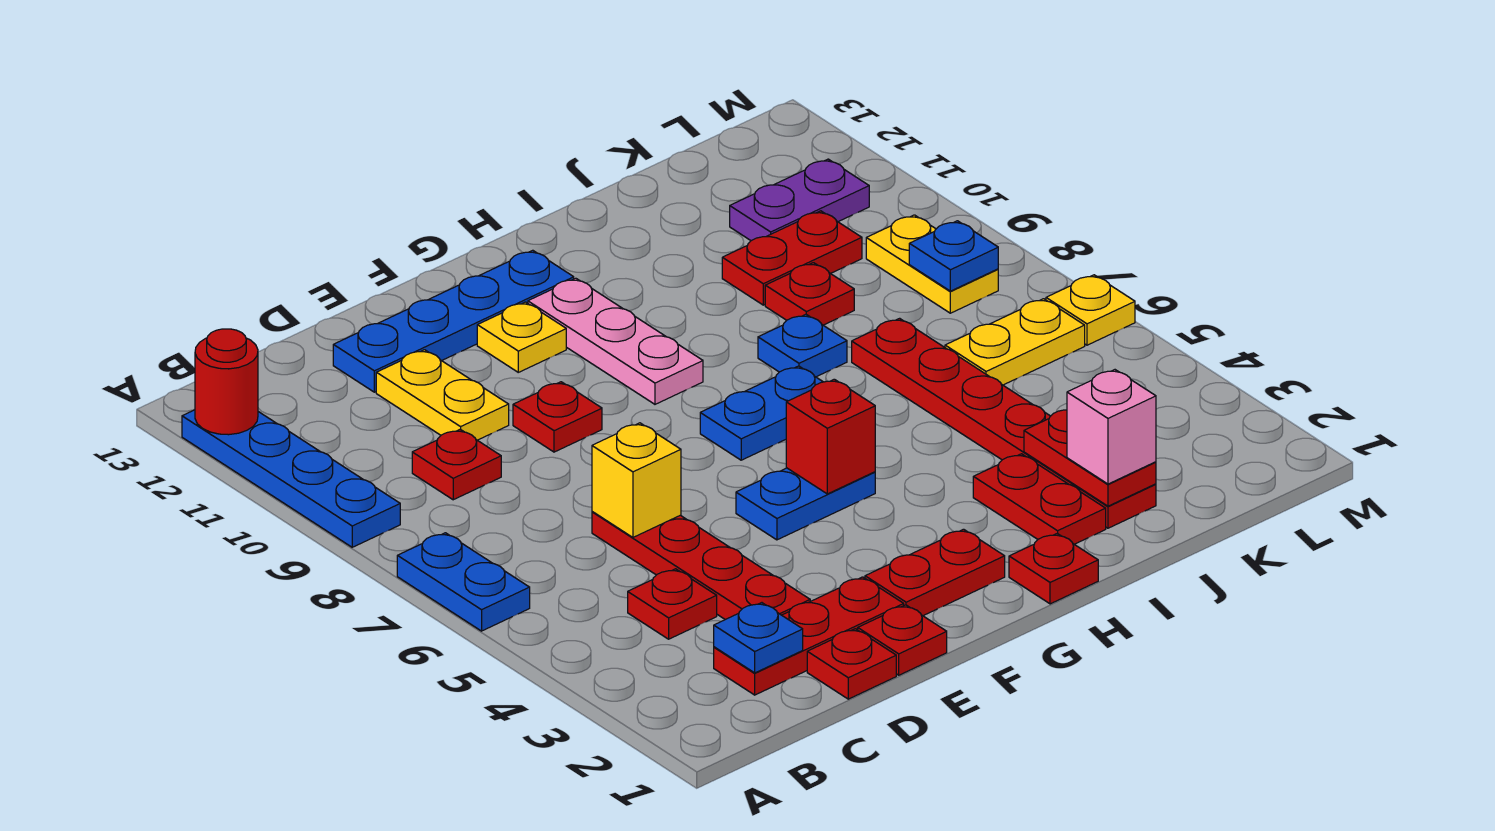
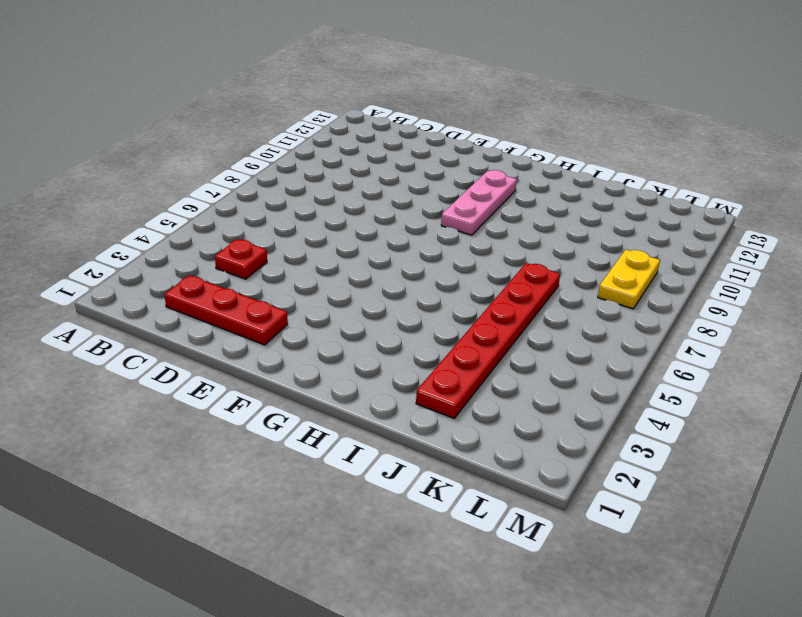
none -> blue 1x2 plate [397,533,530,631]
none -> blue 1x4 plate [182,410,400,547]
none -> red 1x1 plate [412,429,501,500]
none -> red 1x1 plate [807,629,896,699]

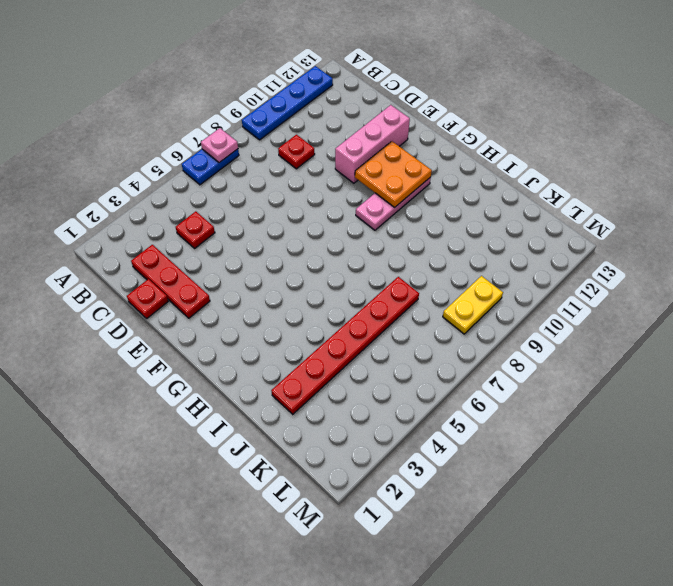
pink 1x1 plate [201,128,238,163] -> none
pink 1x3 brick [335,105,410,183] -> blue 1x4 plate [333,250,574,392]
orange 2x2 plate [355,141,432,207] -> none
none -> red 1x4 plate [592,512,810,620]
none -> yellow 1x2 plate [376,350,509,440]
none -> red 1x1 plate [858,605,947,675]
none -> red 1x1 plate [513,382,602,452]

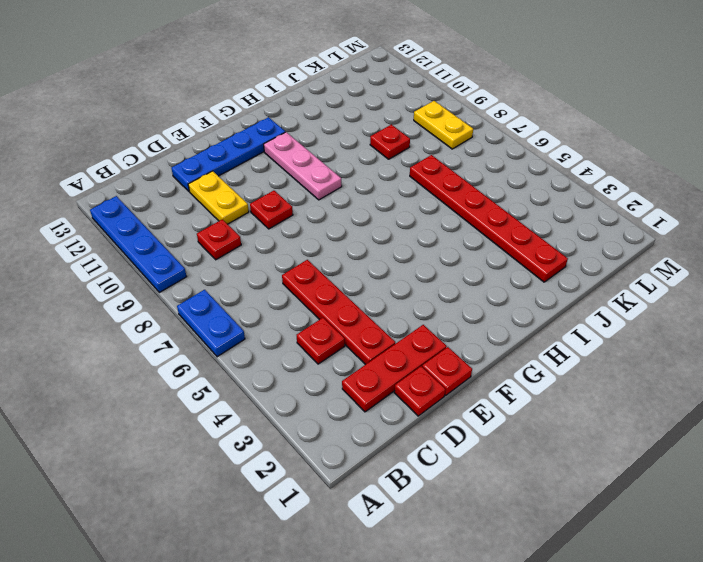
none -> red 1x2 plate [865,529,1005,616]
none -> blue 1x2 plate [736,468,875,540]
none -> yellow 1x1 plate [477,302,566,372]
none -> blue 1x2 plate [700,366,823,460]

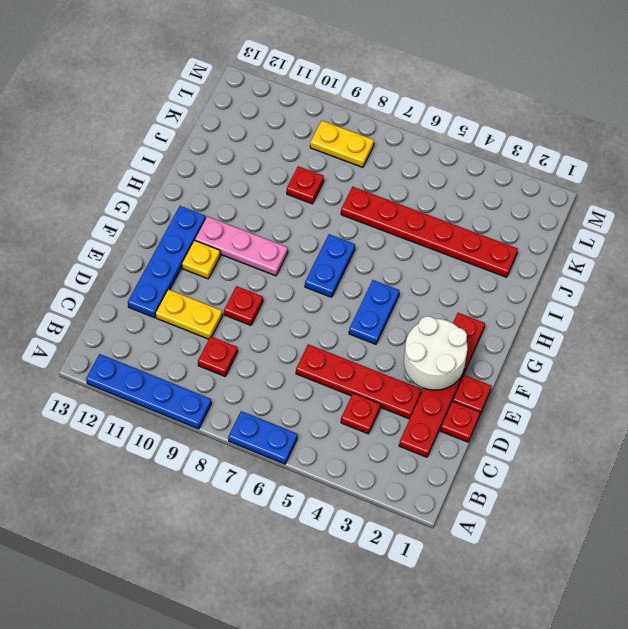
white 2x2 round brick [404,316,468,390] -> none
none -> red 1x1 plate [1009,533,1098,604]
none -> red 1x2 plate [973,454,1106,544]
none -> blue 1x1 plate [758,314,847,377]
none -> red 1x2 plate [722,211,862,305]

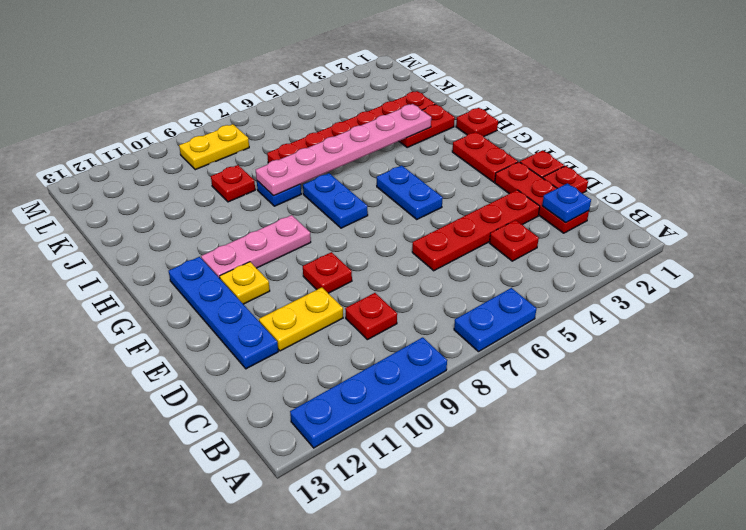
pink 1x6 plate [256,104,431,196] -> none
none -> red 1x2 plate [722,211,862,305]
none -> yellow 1x2 plate [945,299,1085,385]
none -> purple 1x2 plate [730,159,869,240]
none -> yellow 1x1 plate [1046,275,1135,345]

